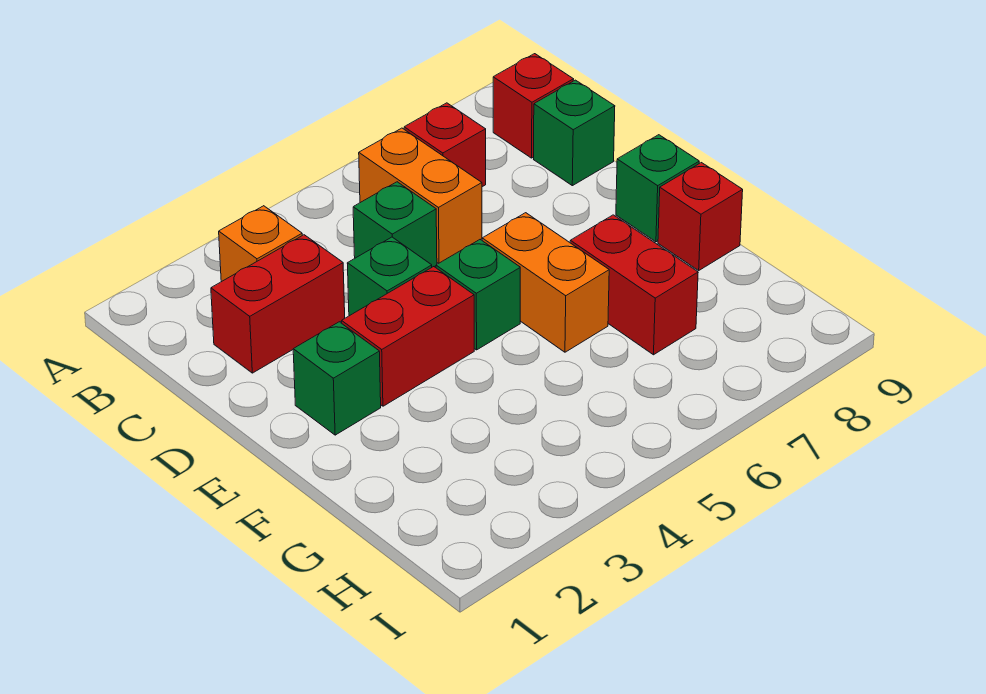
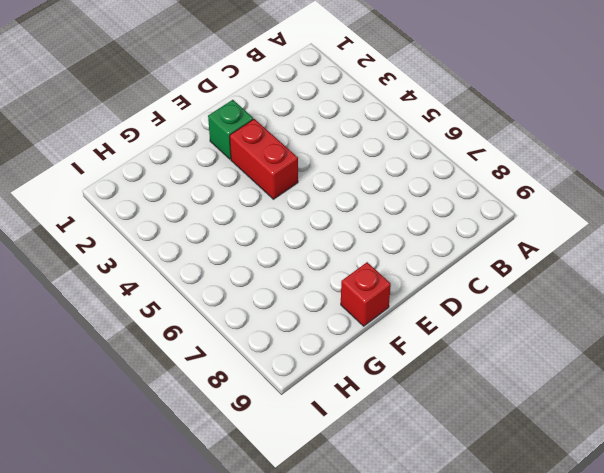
none -> orange 1x1 brick [219,206,302,282]
none -> orange 1x2 brick [359,128,482,264]
none -> red 1x1 brick [404,103,486,187]

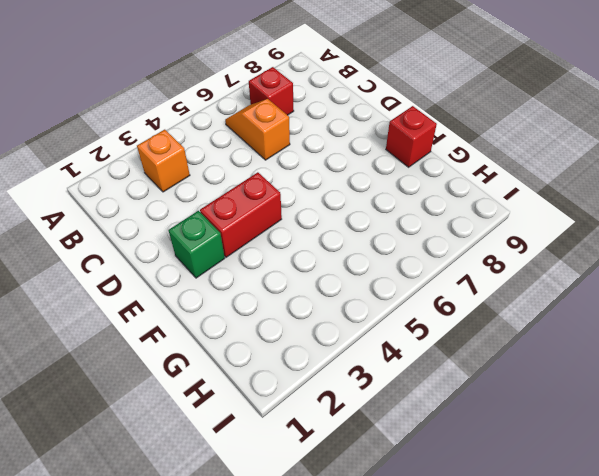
orange 1x2 slope [225,99,290,160] -> orange 1x2 brick [359,128,482,264]
none -> red 1x1 brick [493,54,574,158]
none -> red 1x2 brick [211,235,345,373]
none -> green 1x1 brick [353,182,437,267]

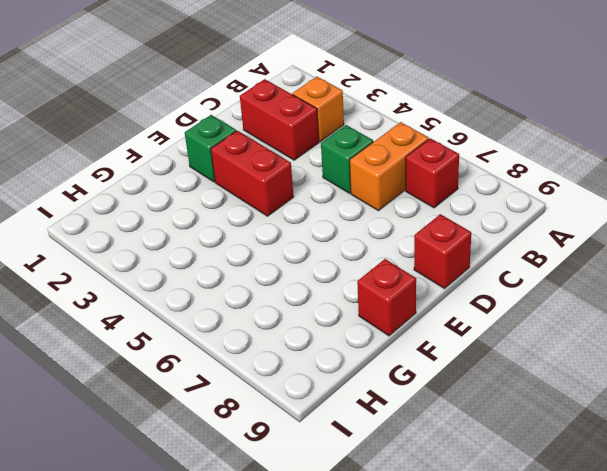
red 1x1 brick [414,214,471,289] -> red 1x1 brick moved to [493,54,574,158]
none -> green 1x1 brick [534,80,615,186]
none -> green 1x1 brick [347,237,432,316]
none -> green 1x1 brick [436,240,520,350]

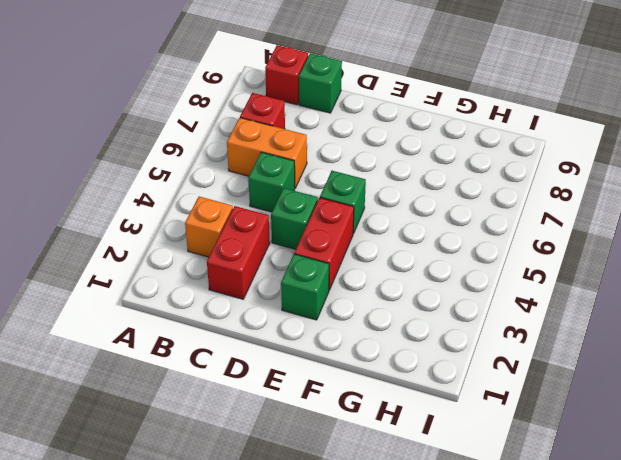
none -> orange 1x2 brick [482,213,609,352]
none -> green 1x1 brick [616,135,699,242]
none -> red 1x2 brick [570,215,698,355]

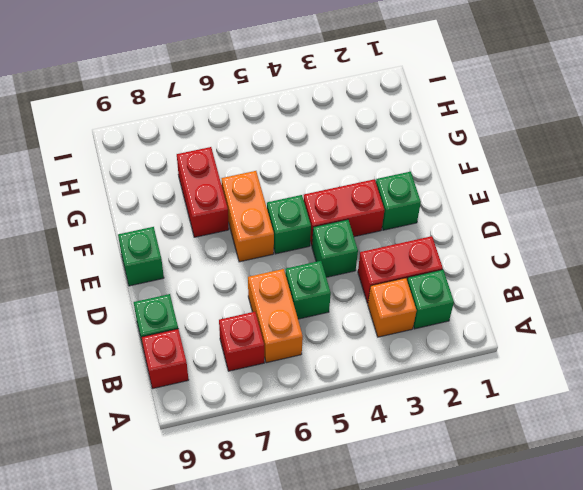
green 1x1 brick [407,270,454,329] -> none
none -> red 1x1 brick [658,163,743,270]

